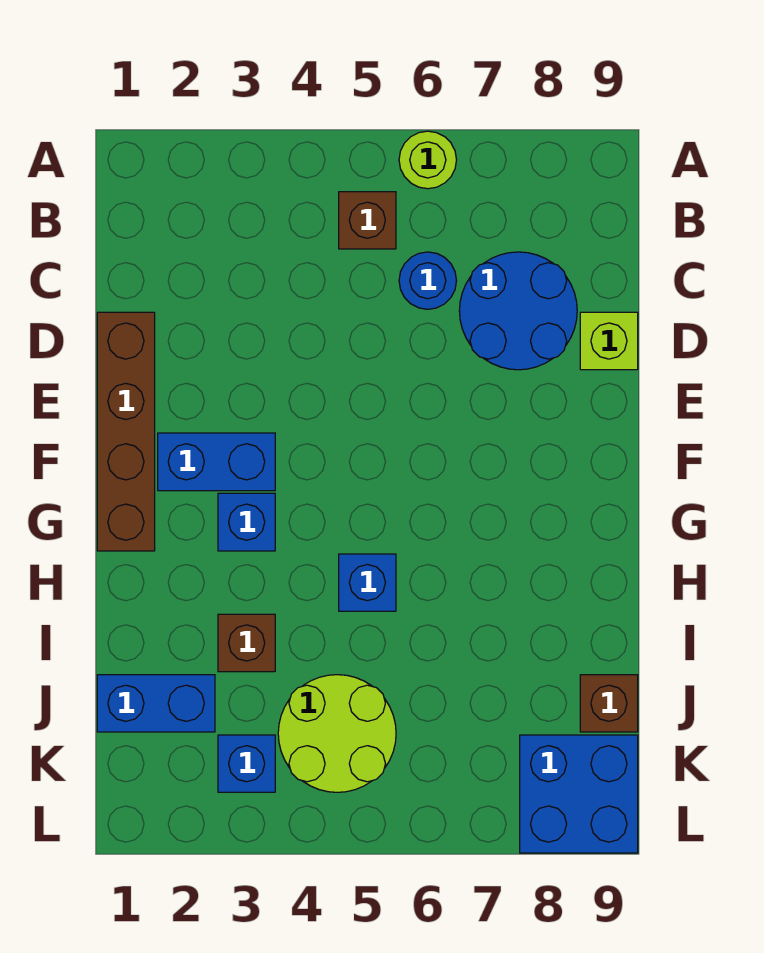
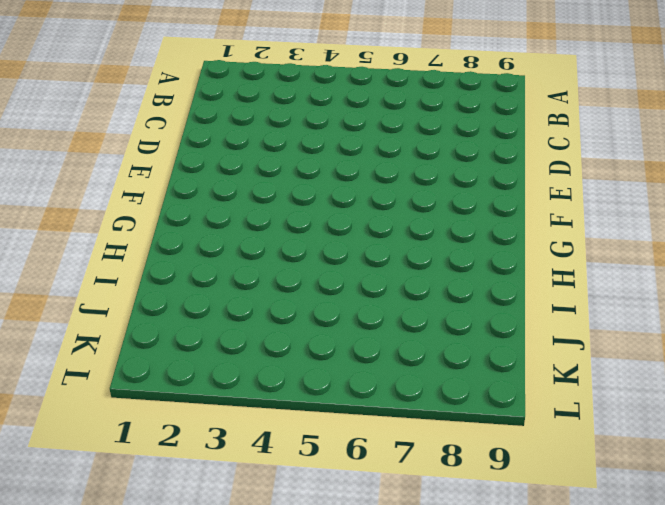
none -> lime 1x1 round brick [399,131,456,189]
none -> brown 1x1 brick [339,192,396,249]
none -> blue 1x1 round brick [399,252,457,309]

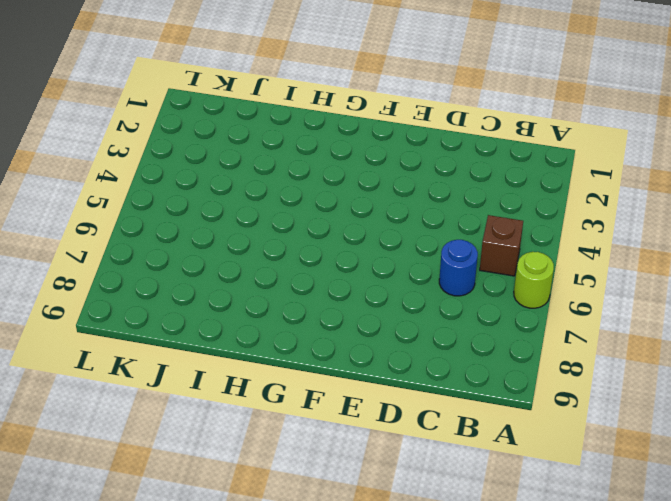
none -> blue 2x2 round brick [459,252,577,370]
none -> brown 1x4 brick [97,312,155,551]
none -> lime 1x1 brick [580,312,638,370]

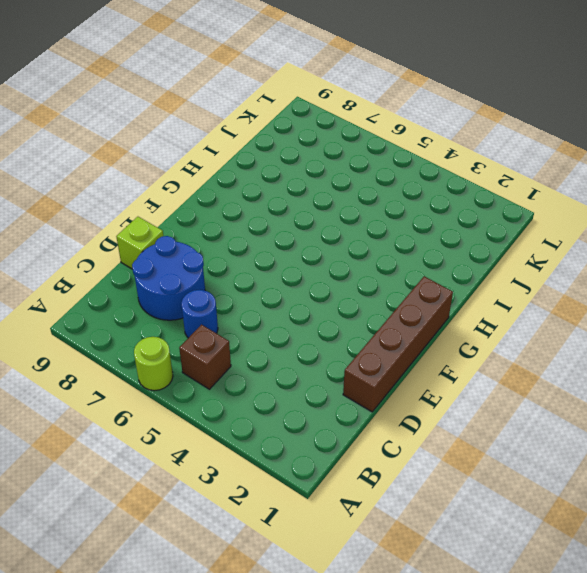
none -> blue 1x2 brick [158,433,275,491]
none -> blue 1x1 brick [218,493,275,551]
none -> blue 1x1 brick [339,554,396,611]

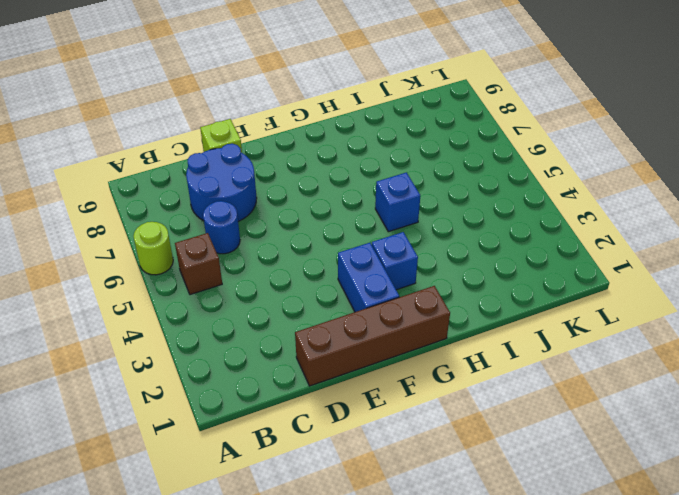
none -> brown 1x1 brick [218,614,275,672]
none -> blue 1x2 brick [97,675,215,732]
none -> lime 2x2 round brick [278,675,396,792]

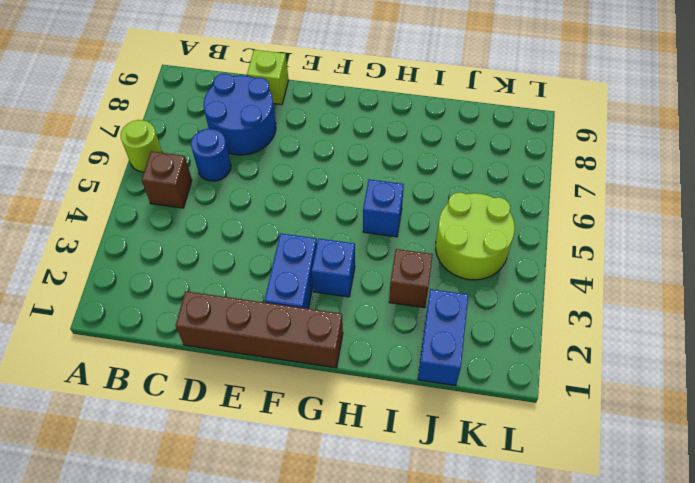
none -> brown 1x1 brick [580,675,638,732]
none -> blue 1x1 brick [218,735,275,792]
none -> blue 2x2 brick [520,735,638,853]

